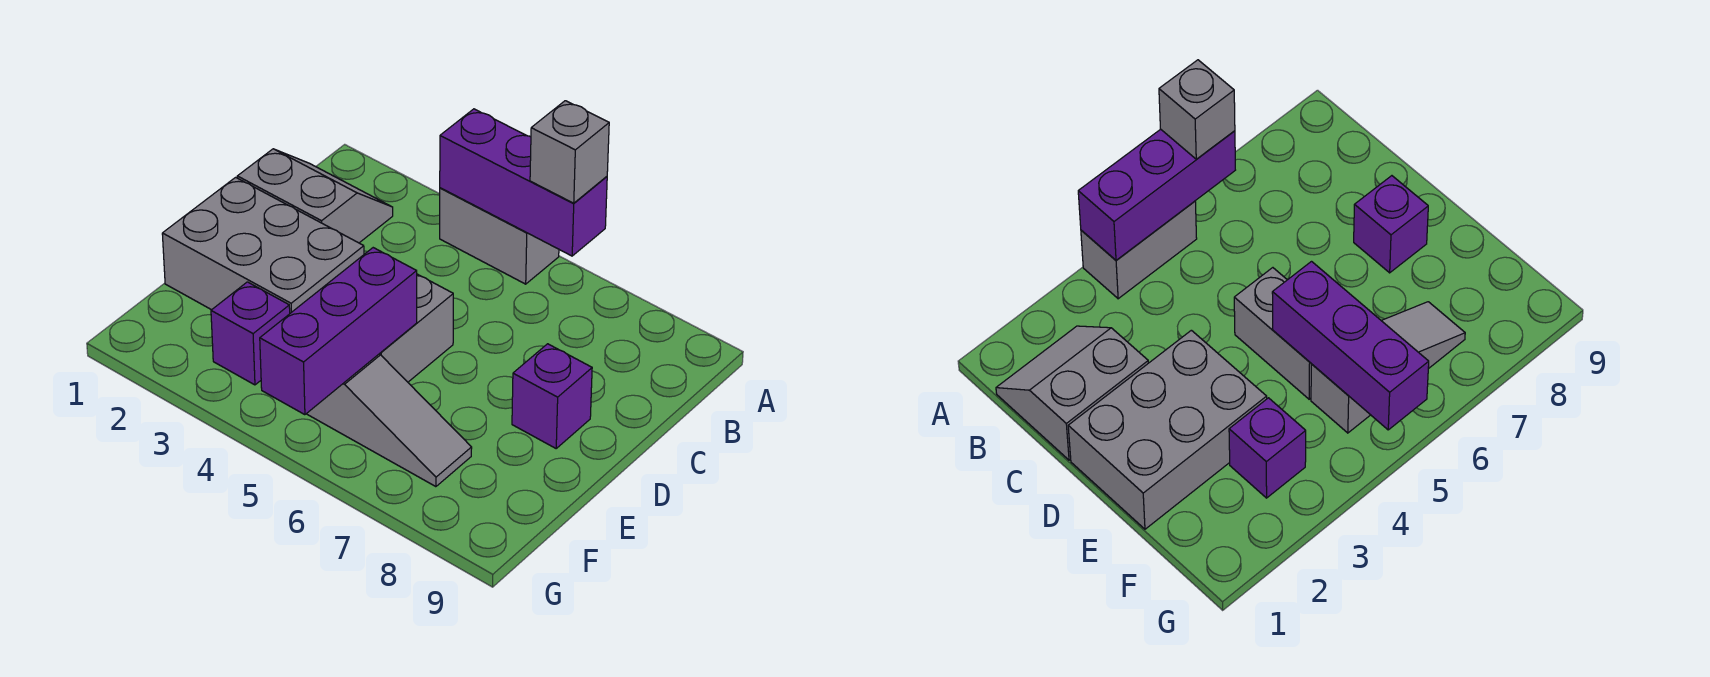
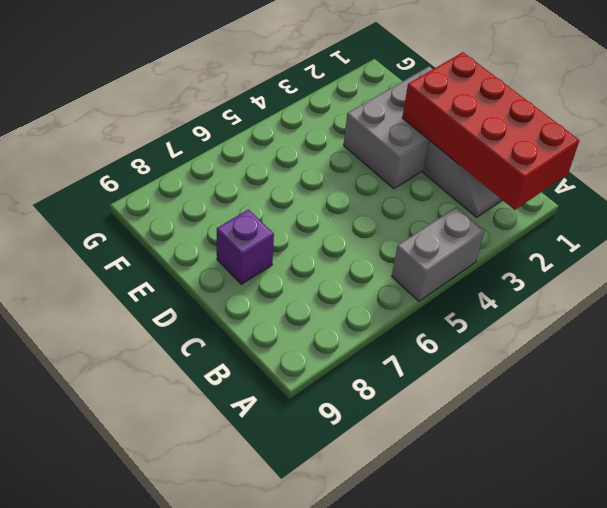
red 2x4 brick [402,52,579,210] -> none
none -> grey 1x2 brick [380,274,453,382]
none -> purple 1x1 brick [211,282,290,385]

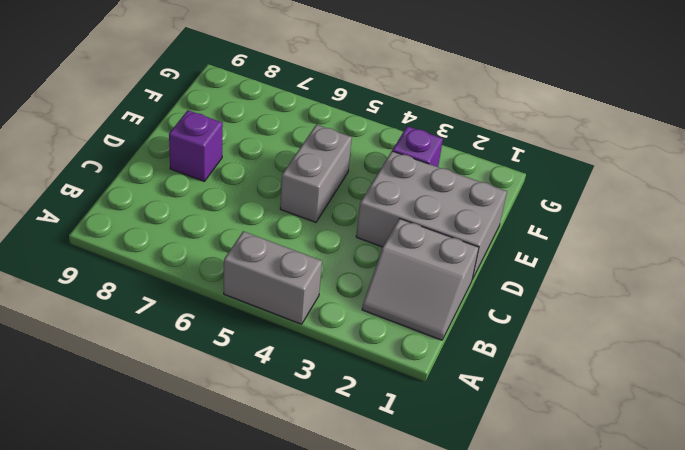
none -> grey 1x3 slope [307,354,472,487]
none -> purple 1x3 brick [440,109,607,256]

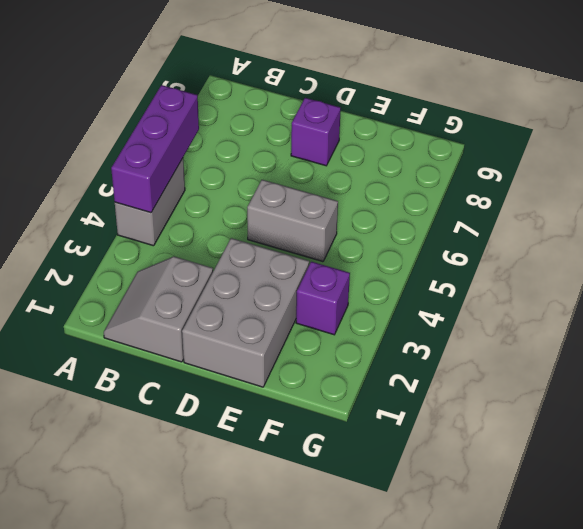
none -> grey 1x3 slope [307,354,472,487]
none -> purple 1x3 brick [260,248,417,415]

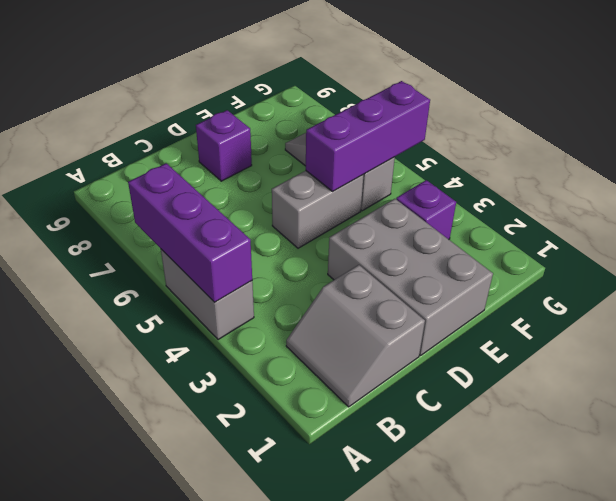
none -> grey 1x1 brick [530,101,609,203]

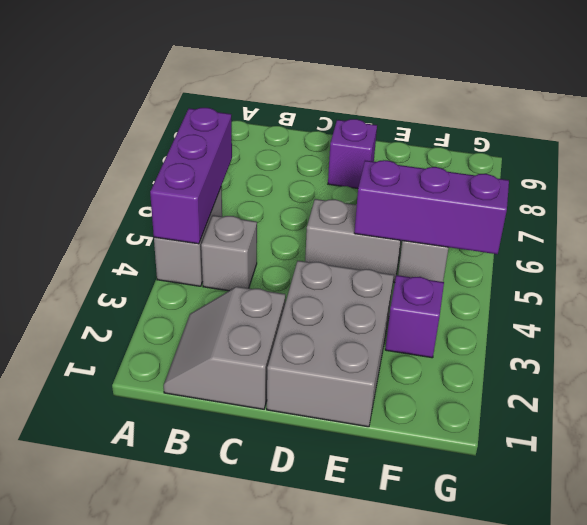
grey 1x1 brick [201,215,257,291] -> grey 1x1 brick moved to [530,101,609,203]

